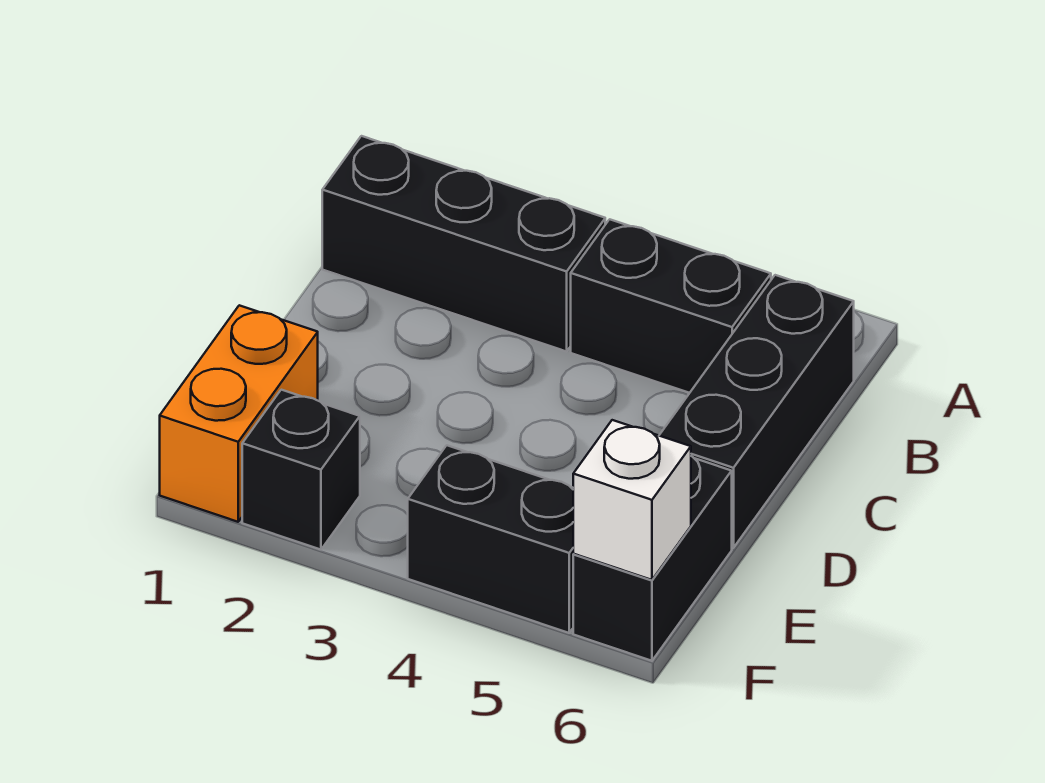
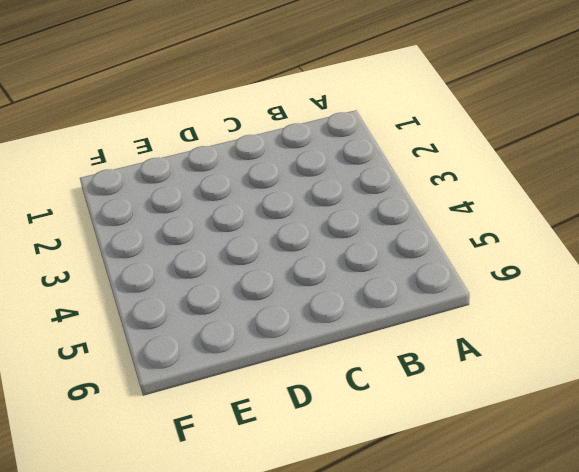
none -> black 1x3 brick [322,136,605,352]
none -> black 1x2 brick [571,219,771,393]

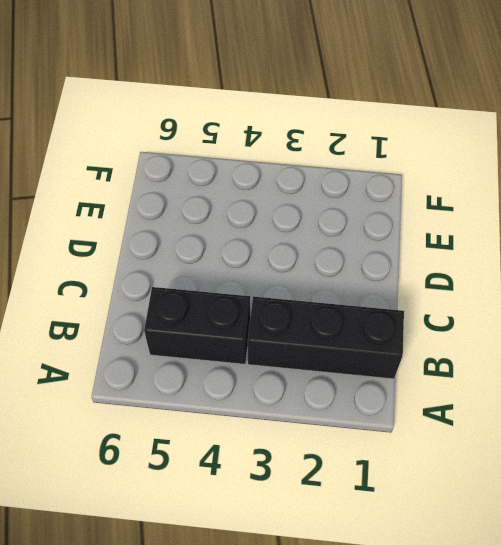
none -> black 1x3 brick [659,275,854,548]
none -> orange 1x2 brick [160,305,318,522]

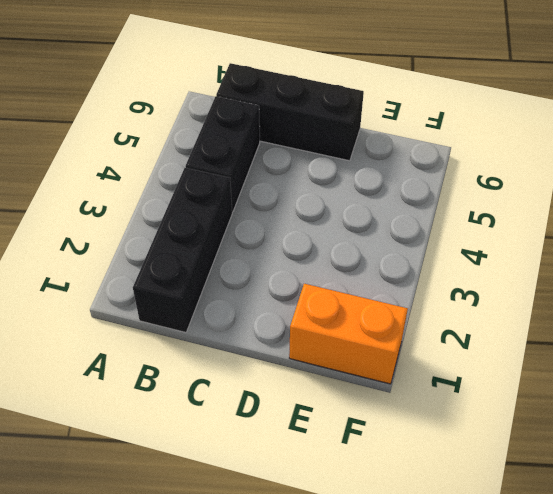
none -> black 1x2 brick [573,456,732,661]
none -> black 1x1 brick [242,390,360,550]

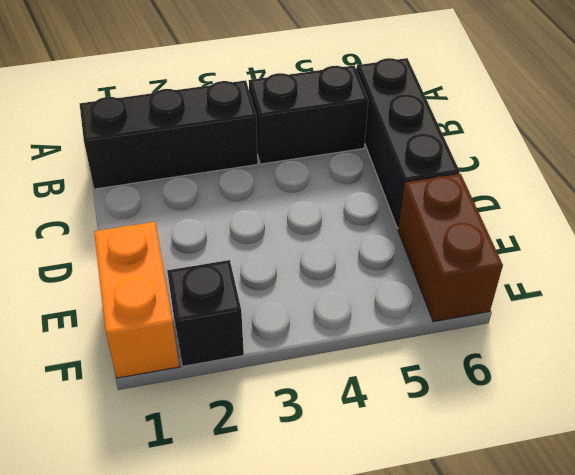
brown 1x2 brick [398,174,503,322] -> black 1x2 brick [573,456,732,661]
none -> black 1x2 brick [408,445,574,633]
none -> white 1x1 brick [573,420,691,580]

